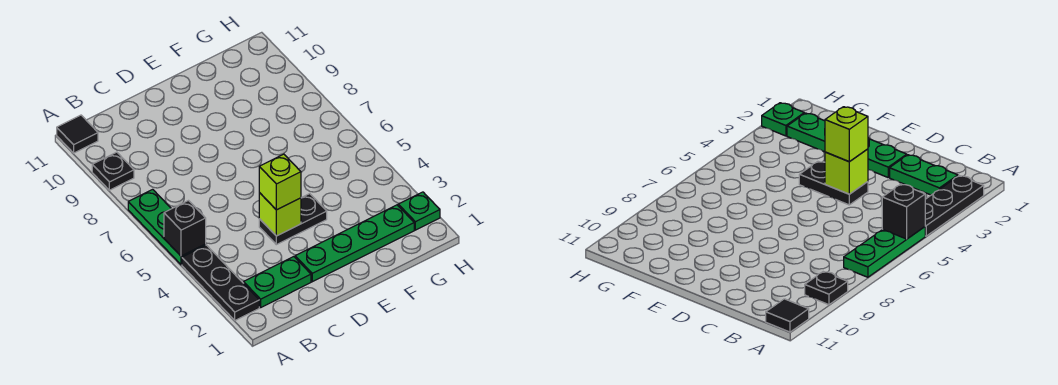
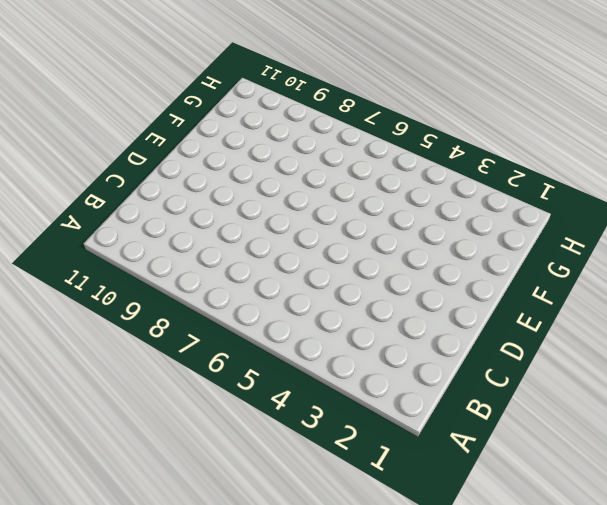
none -> black 1x3 plate [182,245,259,320]
none -> green 1x3 plate [128,189,206,265]

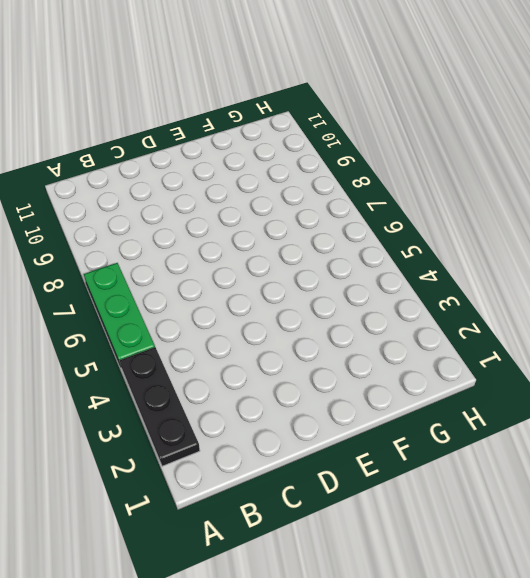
none -> black 1x1 plate [92,152,134,190]
none -> black 1x1 tile [57,115,98,153]

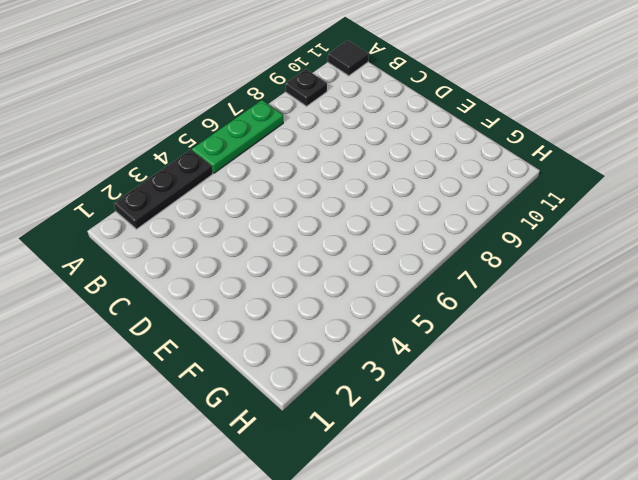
none -> green 1x2 plate [244,257,311,307]
none -> green 1x4 plate [295,205,414,282]

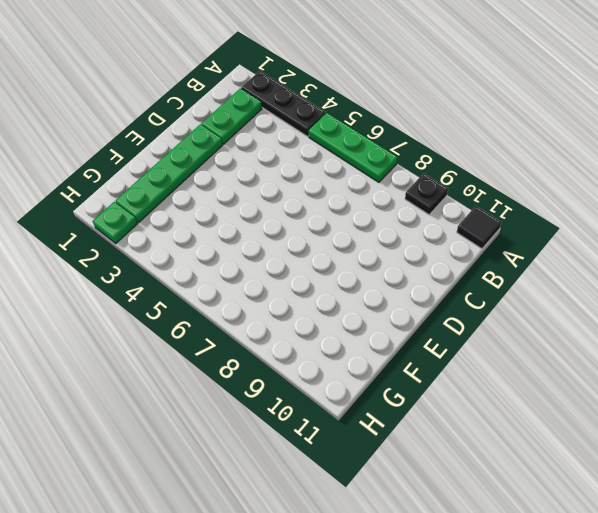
none -> black 1x2 plate [259,194,327,245]
none -> black 1x1 brick [164,201,206,256]

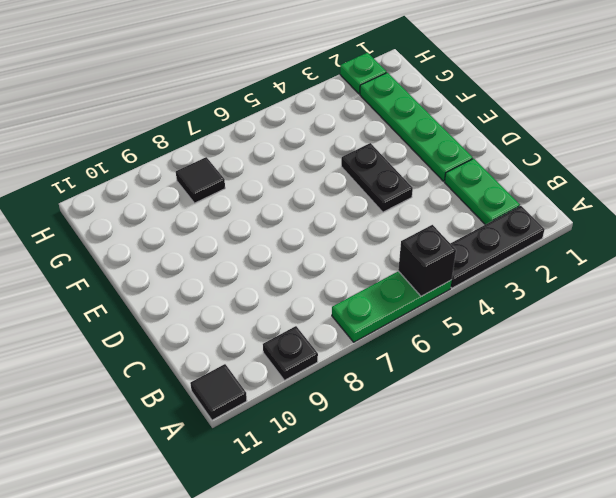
black 1x1 tile [176,157,225,203] -> none
none -> lime 1x1 brick [259,193,301,236]
none -> lime 1x1 brick [259,154,301,210]

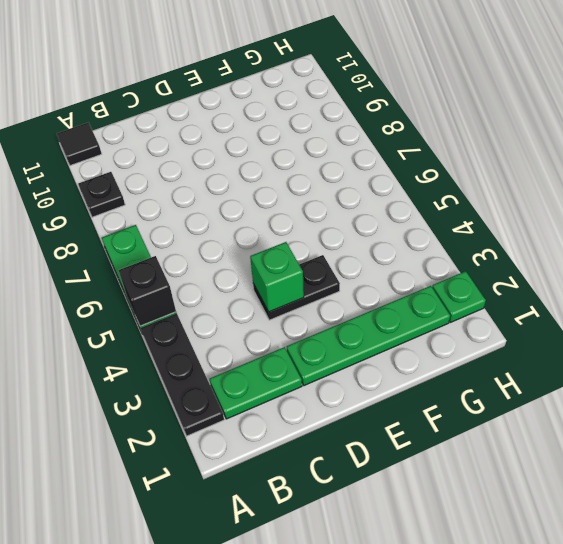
green 1x1 brick [250,242,304,312] -> lime 1x1 brick [259,193,301,236]
none -> lime 1x1 brick [259,154,301,210]

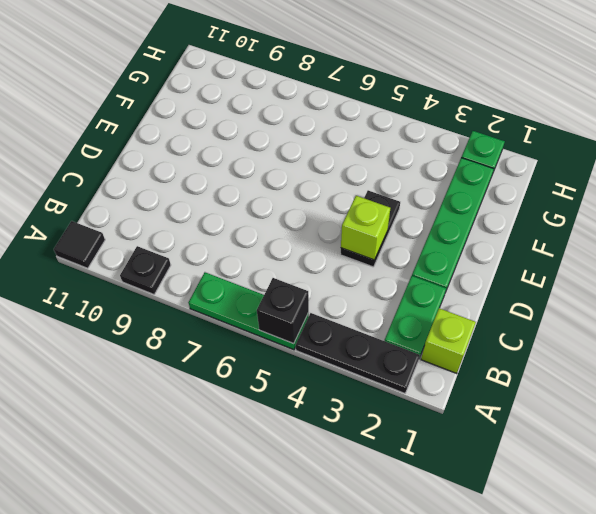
lime 1x1 brick [421,308,476,374] -> lime 1x1 brick moved to [259,154,301,210]

